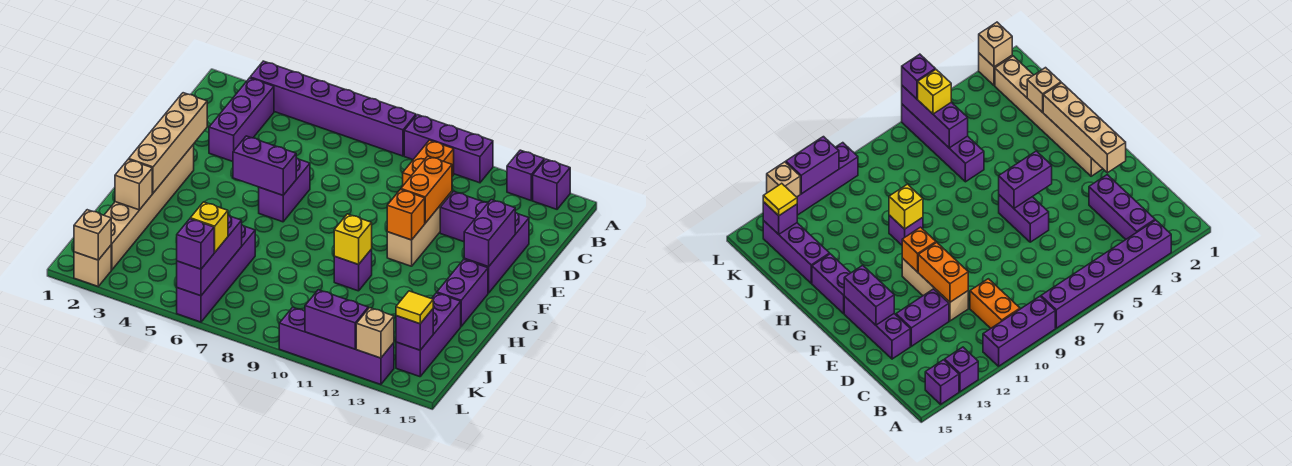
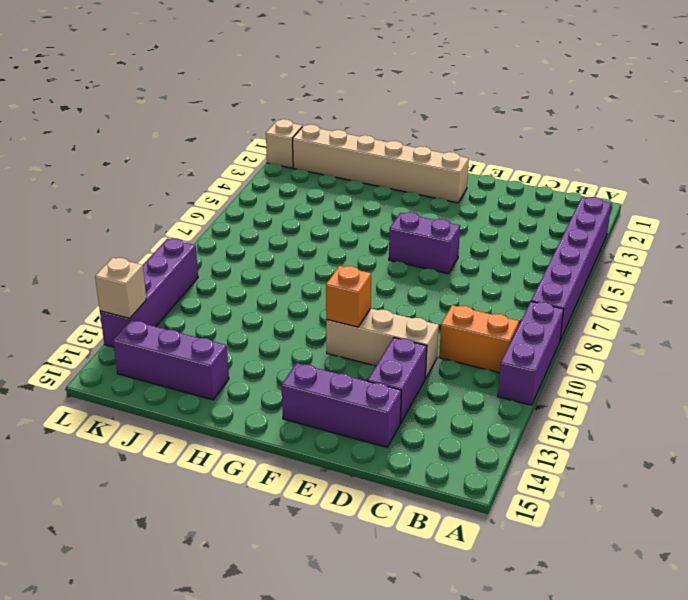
none -> purple 1x1 brick [507,150,544,200]
none -> purple 1x1 brick [533,159,570,209]
none -> purple 1x3 brick [209,78,274,161]
none -> purple 1x2 brick [437,260,488,326]

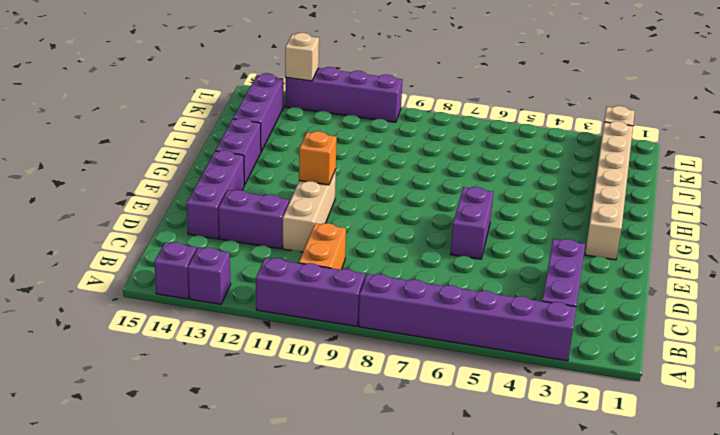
none -> purple 1x1 brick [334,249,372,291]
none -> purple 1x4 brick [177,225,255,322]
none -> orange 1x2 brick [401,156,452,223]
none -> tan 1x4 brick [129,93,207,193]

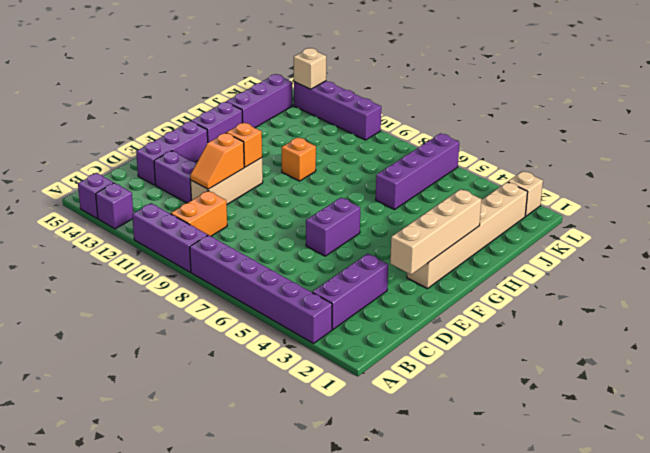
orange 1x2 slope [190,133,244,189] -> orange 1x2 brick [401,156,452,223]
orange 1x1 brick [281,137,316,181] -> purple 1x1 brick [334,249,372,291]
none -> purple 1x2 brick [464,200,515,267]
none -> purple 1x2 brick [233,136,296,195]
none -> yellow 1x1 brick [334,214,372,265]
none -> tan 1x1 brick [115,159,152,210]

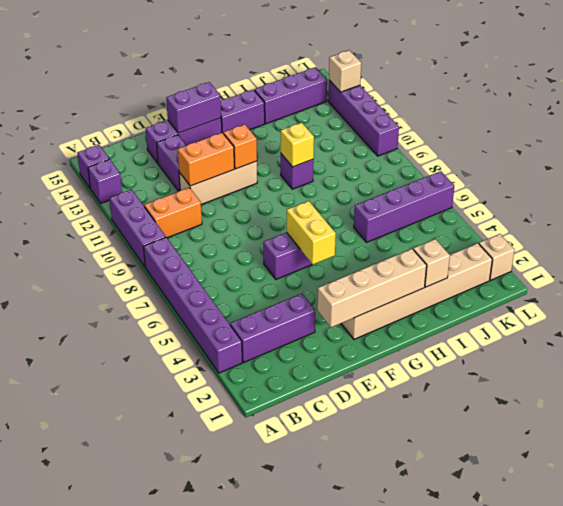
yellow 1x2 brick [287,201,336,264] -> purple 1x2 brick [233,136,296,195]
none -> purple 1x3 brick [177,215,242,296]
none -> purple 1x1 brick [396,309,433,350]
none -> tan 1x1 brick [74,210,111,260]
none -> purple 1x2 brick [305,290,368,349]

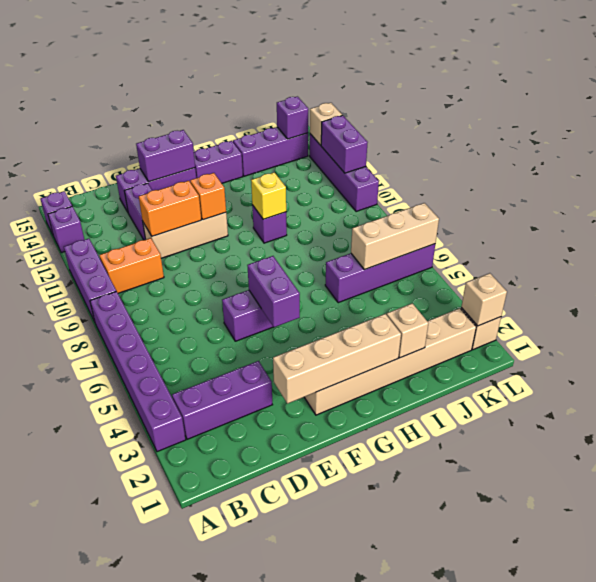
tan 1x3 brick [351,203,439,270] -> purple 1x3 brick [177,215,242,296]
none -> yellow 1x1 brick [190,202,228,252]
none -> yellow 1x1 tile [396,291,433,324]
none -> purple 1x1 brick [177,219,215,269]

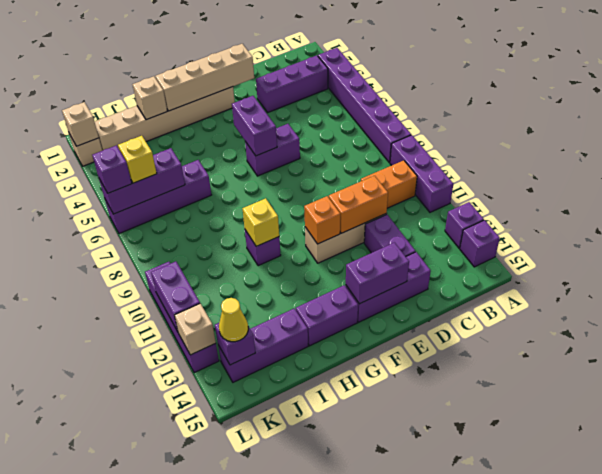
yellow 1x1 cone [219,298,248,342] -> yellow 1x1 tile [396,291,433,324]

